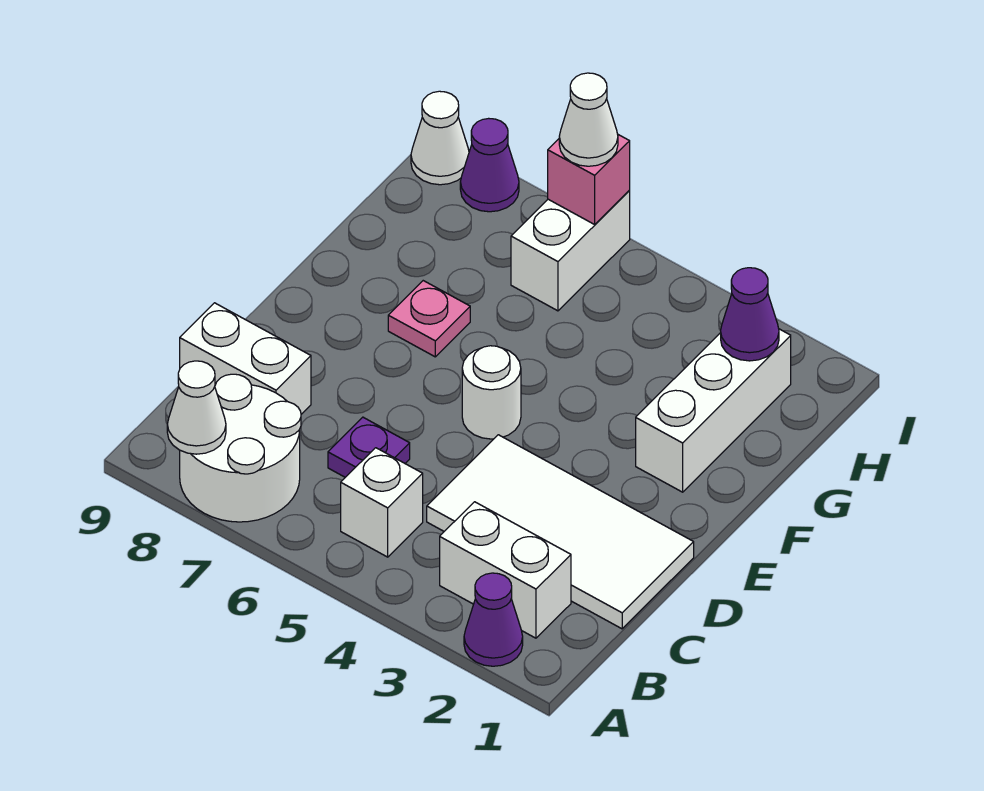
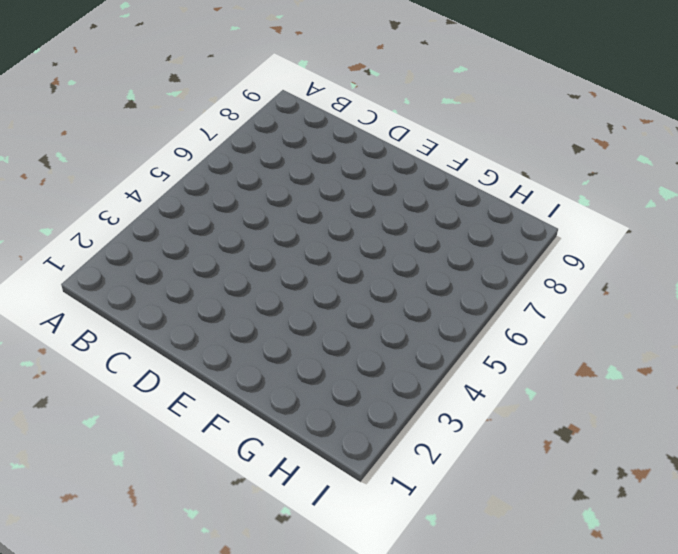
none -> purple 1x1 cone [464,573,523,666]
none -> white 2x2 round brick [180,374,301,522]
none -> white 1x2 brick [440,502,571,638]

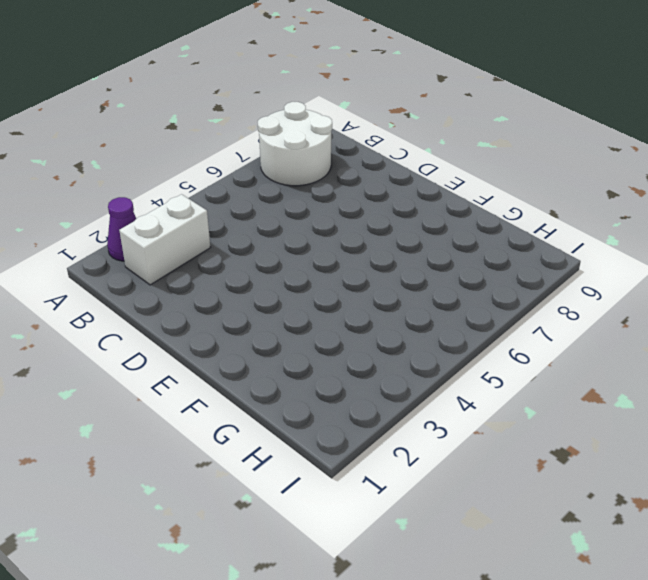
none -> white 1x1 brick [341,448,423,557]
none -> white 2x4 tile [427,435,694,629]
none -> purple 1x1 plate [328,417,410,477]

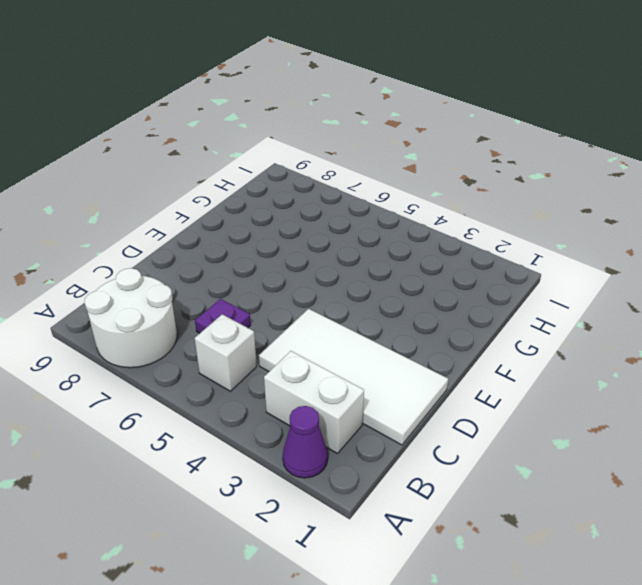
none -> white 1x2 brick [180,303,311,414]
none -> white 1x1 round brick [462,346,521,439]
none -> white 1x3 brick [636,329,791,492]

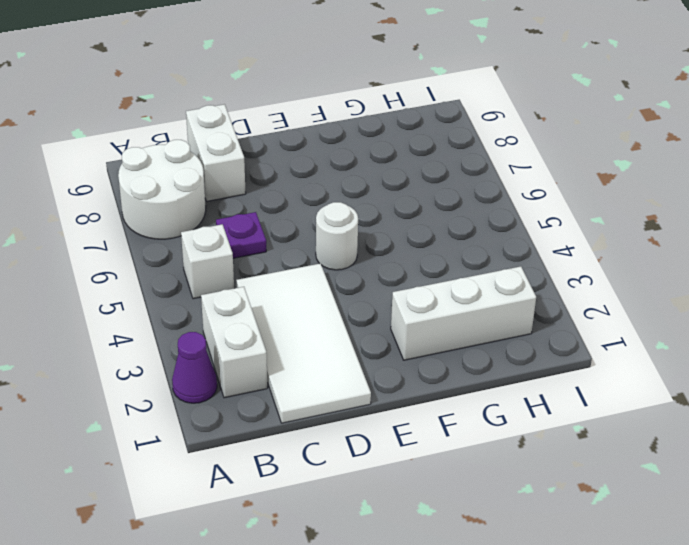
none -> pink 1x1 plate [388,281,470,357]
none -> white 1x2 brick [511,191,630,311]
none -> purple 1x1 cone [460,118,519,212]

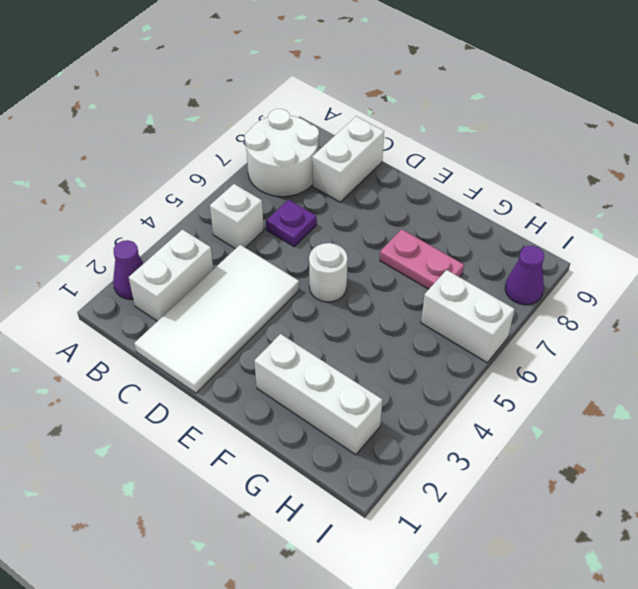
pink 1x2 plate [380,229,464,289] -> pink 1x1 plate [388,281,470,357]
none -> white 1x1 cone [411,91,469,185]
none -> white 1x1 cone [167,361,226,454]
none -> purple 1x1 cone [721,268,779,361]

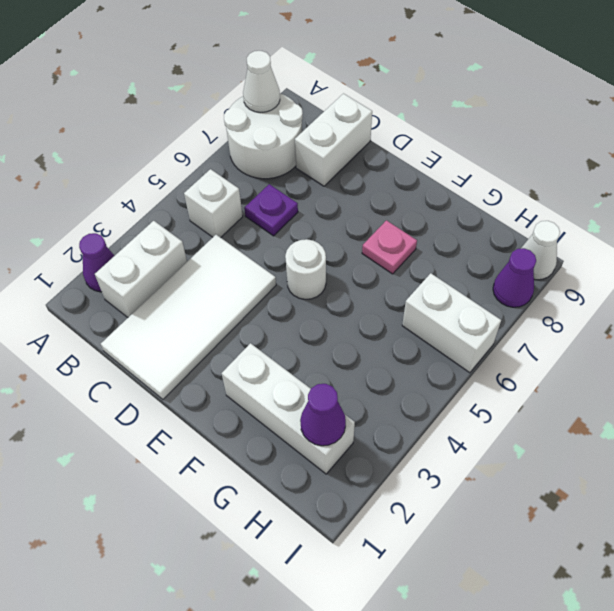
none -> pink 1x1 brick [548,135,630,224]
none -> white 1x1 cone [559,73,618,166]

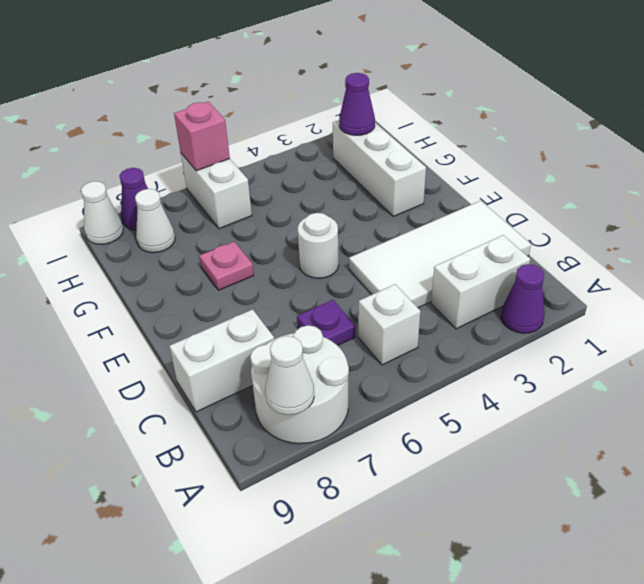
white 1x1 cone [135,189,175,253] -> white 1x1 cone moved to [559,73,618,166]

